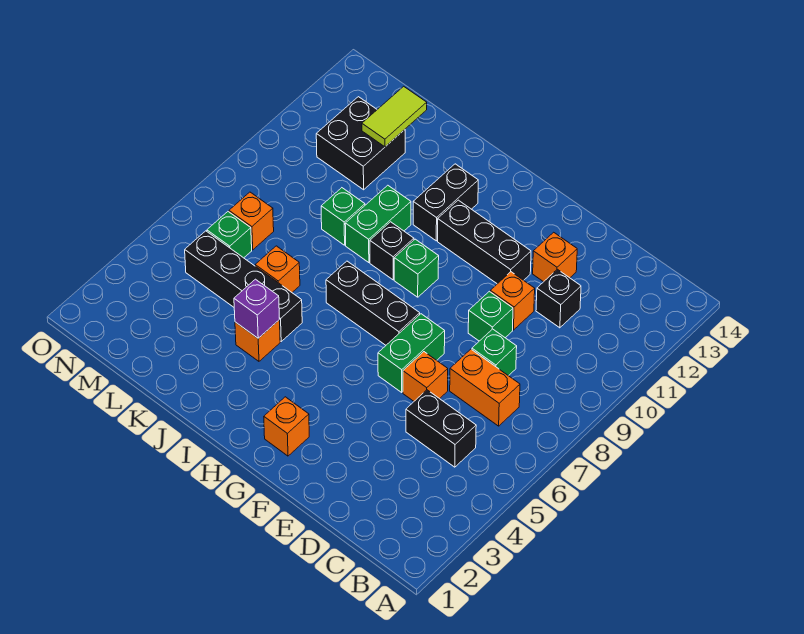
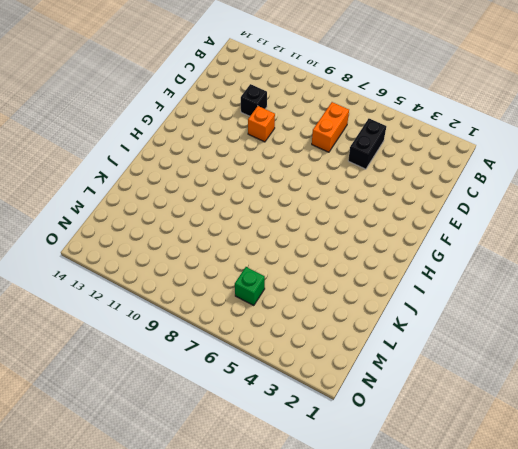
none -> green 1x1 brick [472,329,517,376]
none -> orange 1x1 brick [403,352,448,401]
none -> green 1x1 brick [468,291,513,341]

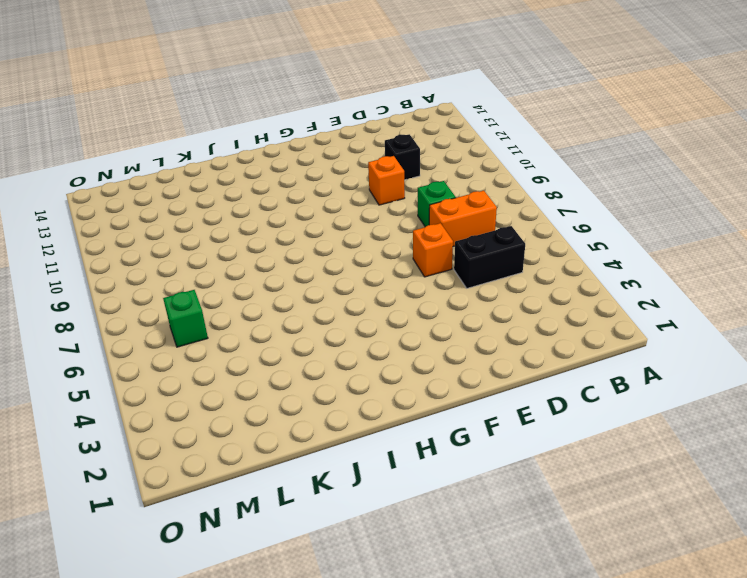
none -> green 1x1 brick [468,291,513,341]
none -> orange 1x1 brick [533,232,577,282]
none -> green 1x2 brick [378,314,445,392]

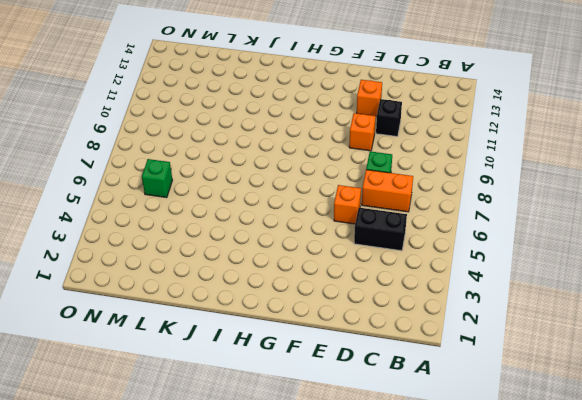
none -> green 1x1 brick [468,291,513,341]
none -> green 1x2 brick [378,314,445,392]
none -> black 1x3 brick [438,200,531,284]

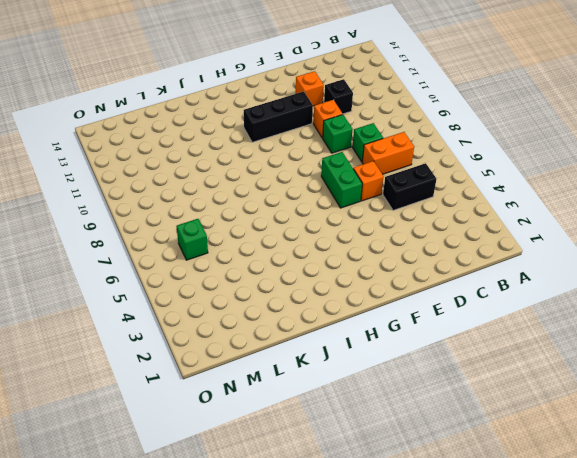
none -> orange 1x1 brick [264,397,309,456]
none -> black 1x3 brick [326,261,420,345]
none -> green 1x1 brick [394,239,439,297]

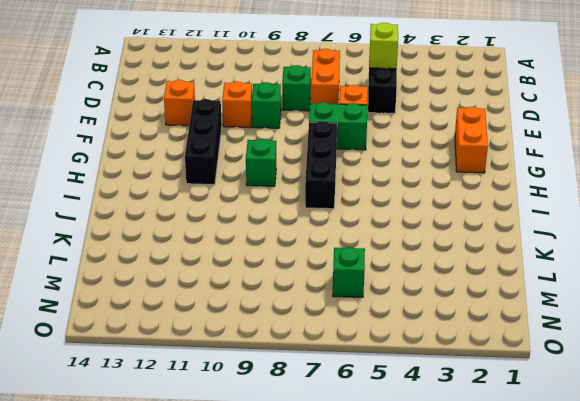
lime 1x1 brick [369,23,398,69] -> none
orange 1x2 brick [455,107,488,173] -> orange 1x1 brick [264,397,309,456]
none -> black 1x1 brick [536,269,581,328]
none -> black 1x1 brick [370,222,414,280]
none -> black 1x2 brick [413,164,478,241]

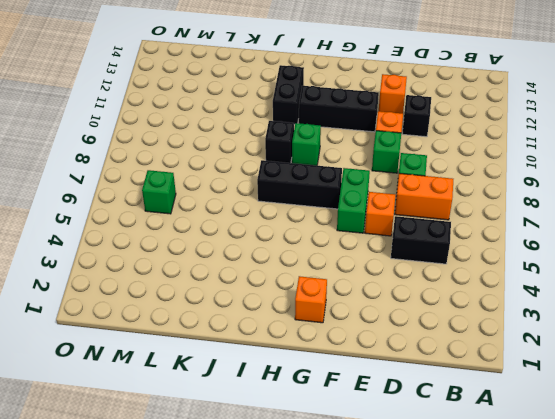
none -> orange 1x1 brick [235,320,280,361]
none -> black 1x4 brick [185,231,302,341]
none -> green 1x2 brick [345,185,411,263]

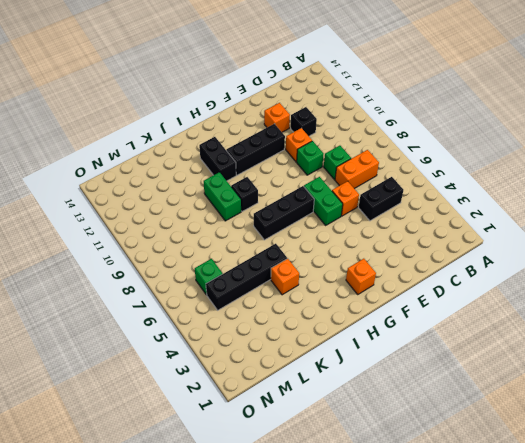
none -> green 1x1 brick [394,239,439,297]
none -> orange 1x1 brick [255,246,300,292]
none -> green 1x1 brick [321,188,365,245]

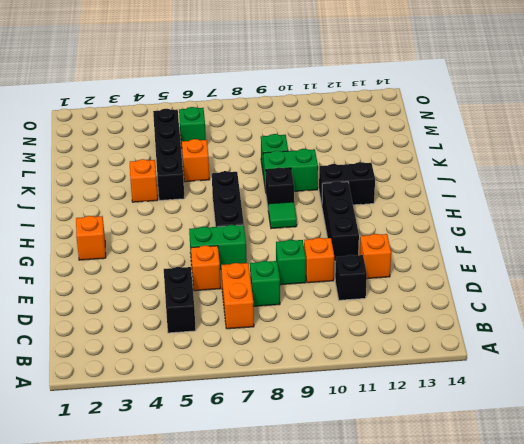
green 1x1 tile [268,202,297,229] -> green 1x1 brick [394,239,439,297]
none -> black 2x2 brick [316,97,405,190]
none -> orange 1x1 brick [229,192,274,250]
none -> purple 1x1 brick [234,279,279,338]

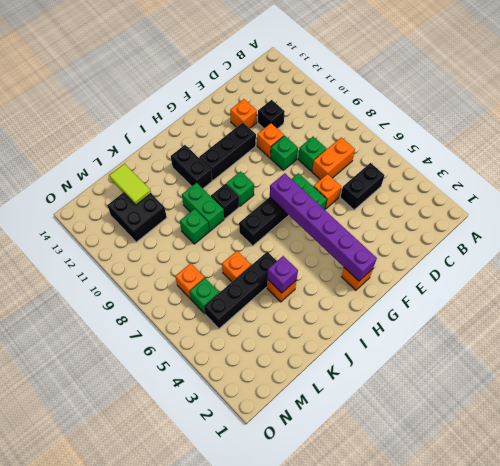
purple 1x6 brick [270,173,377,281] -> none

